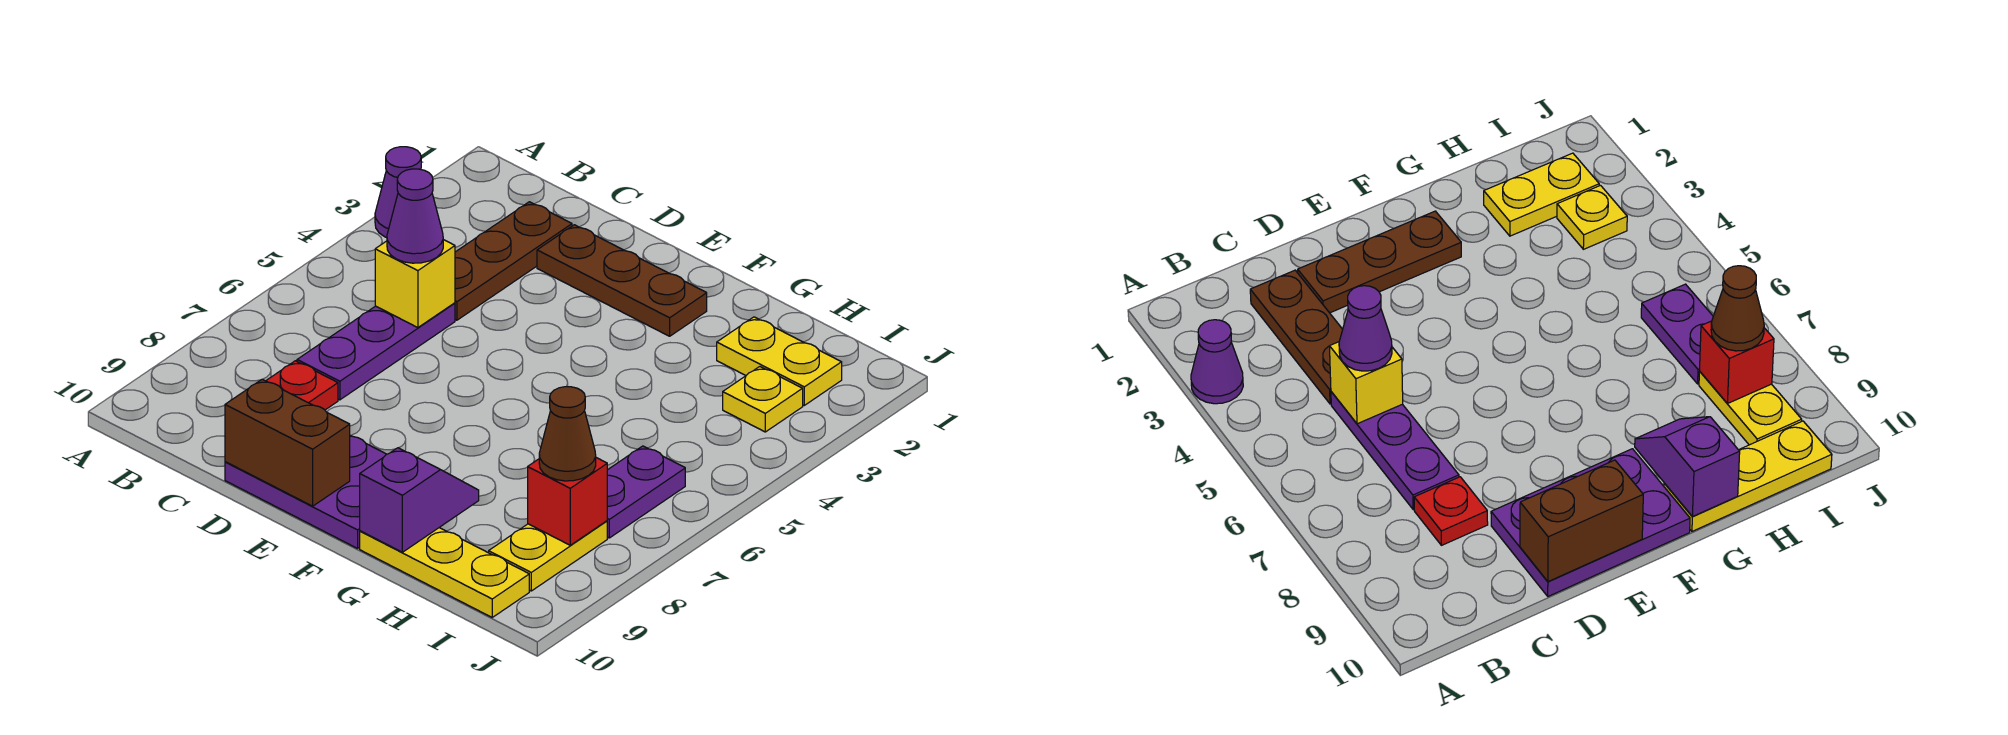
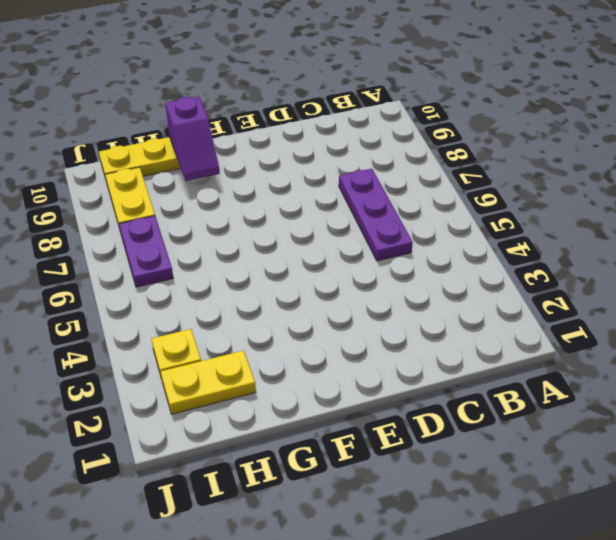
none -> purple 1x1 cone [375,147,421,238]
none -> brown 1x3 plate [455,202,572,320]
none -> red 1x1 plate [266,361,338,410]

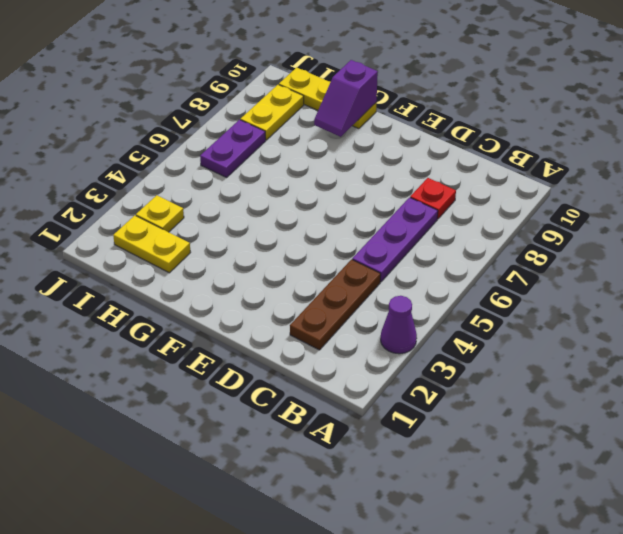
none -> brown 1x3 plate [537,225,707,336]
none -> purple 2x3 plate [225,435,387,548]
none -> yellow 1x1 brick [375,240,455,328]

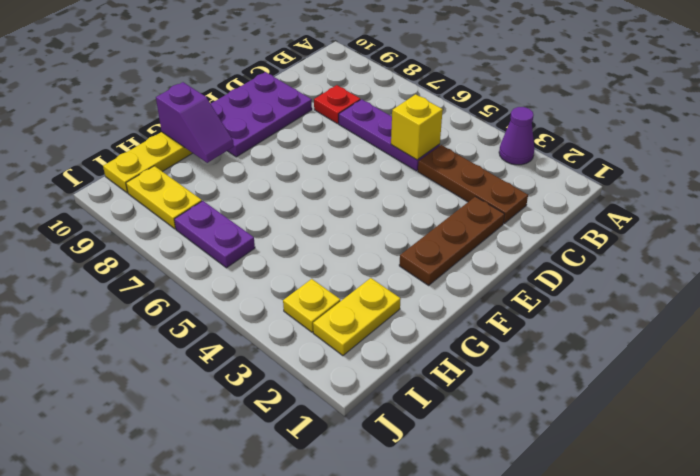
none -> brown 1x2 brick [225,379,350,506]
none -> red 1x1 brick [528,458,607,545]
none -> purple 1x1 cone [387,169,443,263]

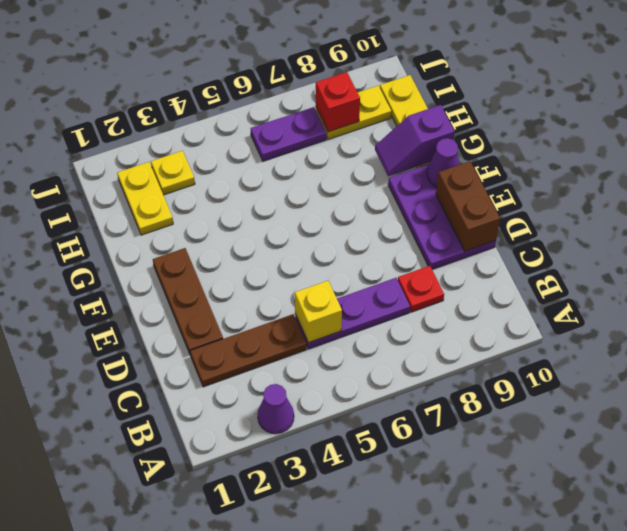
purple 1x1 cone [427,138,460,187] -> purple 1x1 cone moved to [387,169,443,263]
none -> brown 1x1 cone [539,387,596,481]

